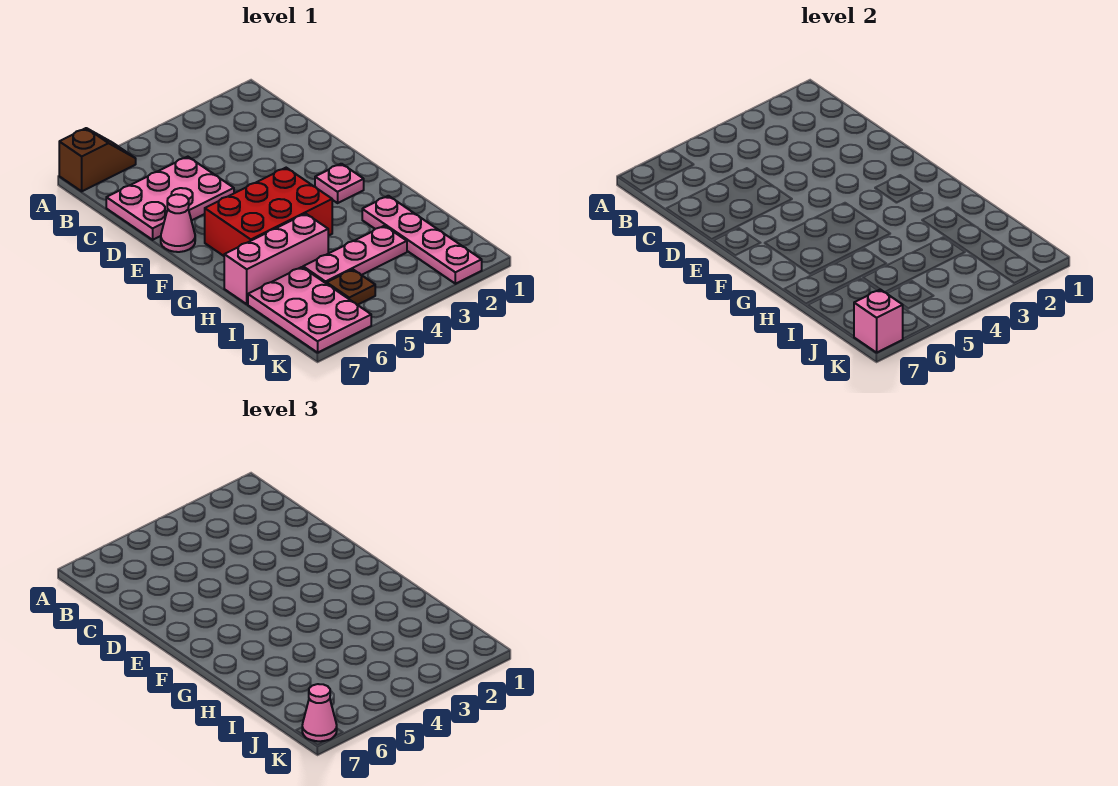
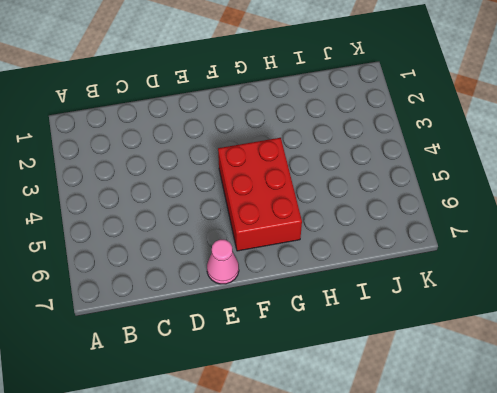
none -> brown 1x2 slope [59,128,136,191]
none -> pink 2x3 plate [106,157,234,240]
none -> pink 1x1 plate [315,164,364,203]

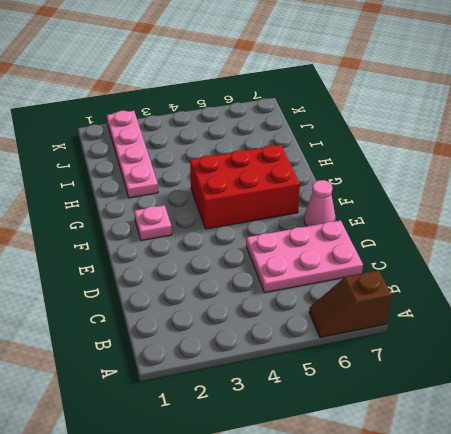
none -> pink 1x3 brick [224,214,328,304]
none -> pink 1x3 plate [303,226,407,284]
none -> pink 2x3 plate [248,267,371,353]

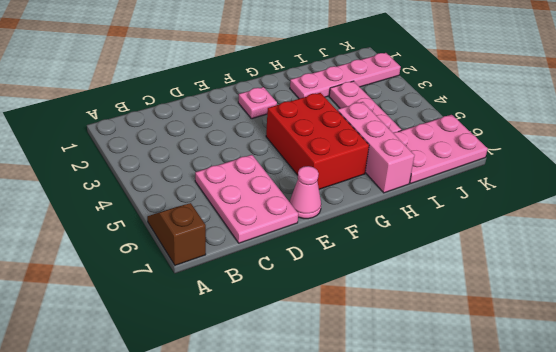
none -> brown 1x1 plate [327,269,375,305]
none -> pink 1x1 brick [854,289,903,353]
none -> pink 1x1 cone [302,684,337,741]

